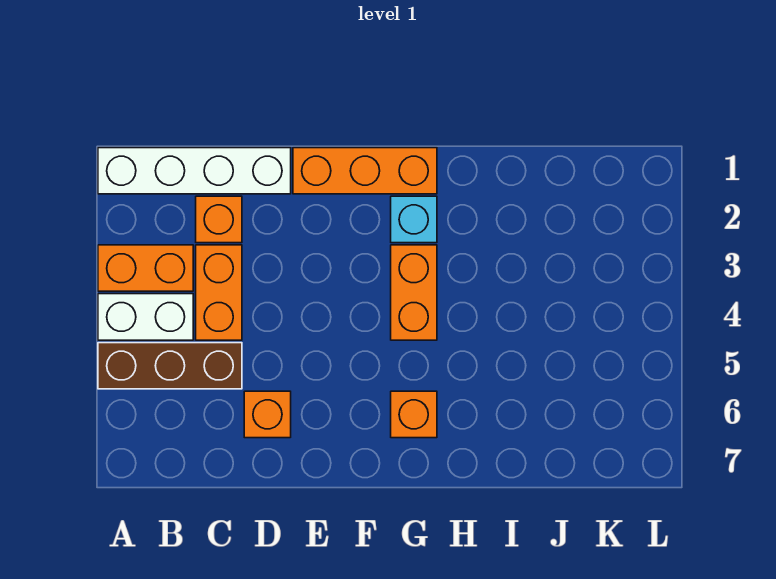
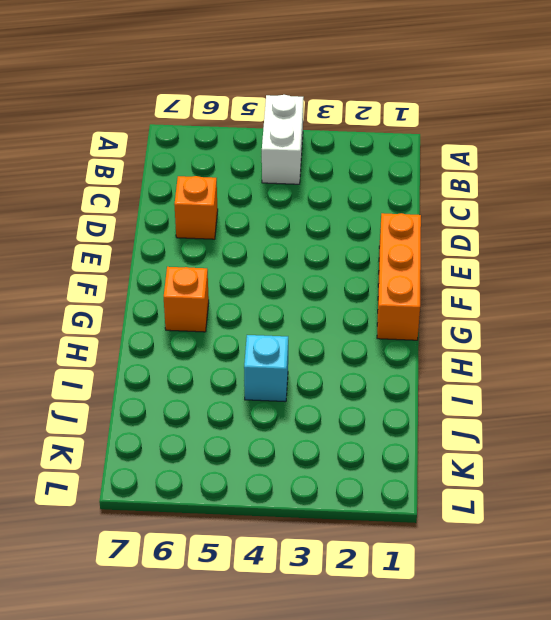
cyan 1x1 brick [244,335,288,402] -> cyan 1x1 brick moved to [391,196,437,243]
none -> white 1x4 brick [98,148,291,194]
none -> orange 1x2 brick [98,245,193,291]

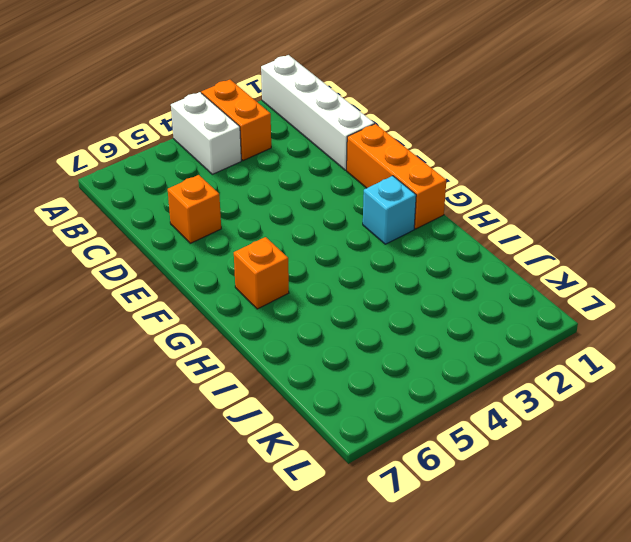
none -> brown 1x3 brick [98,343,242,389]
none -> orange 1x1 brick [196,196,242,243]

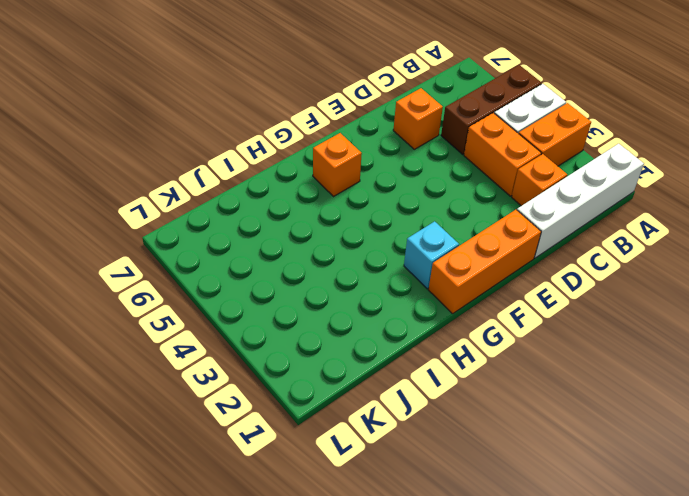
none -> orange 1x2 brick [391,245,437,340]

